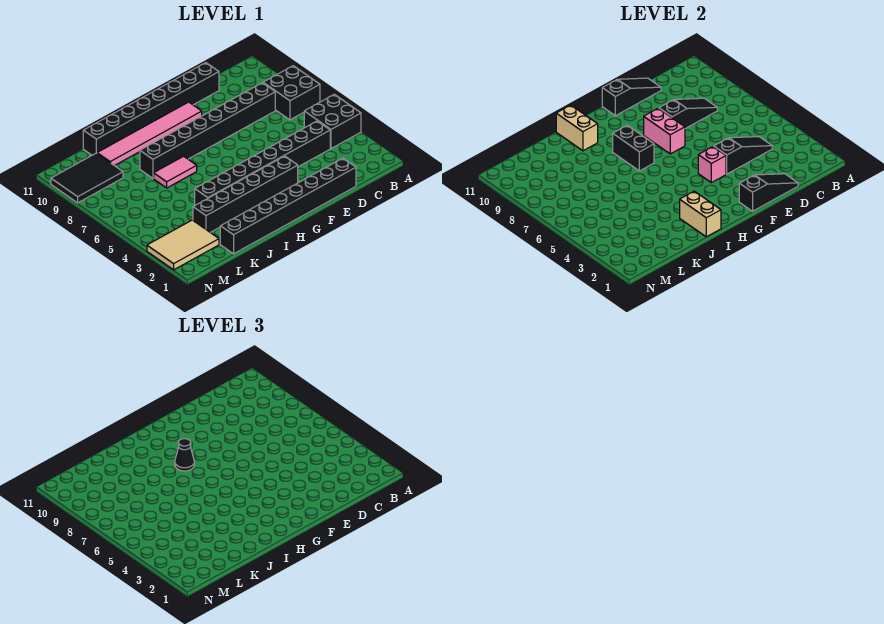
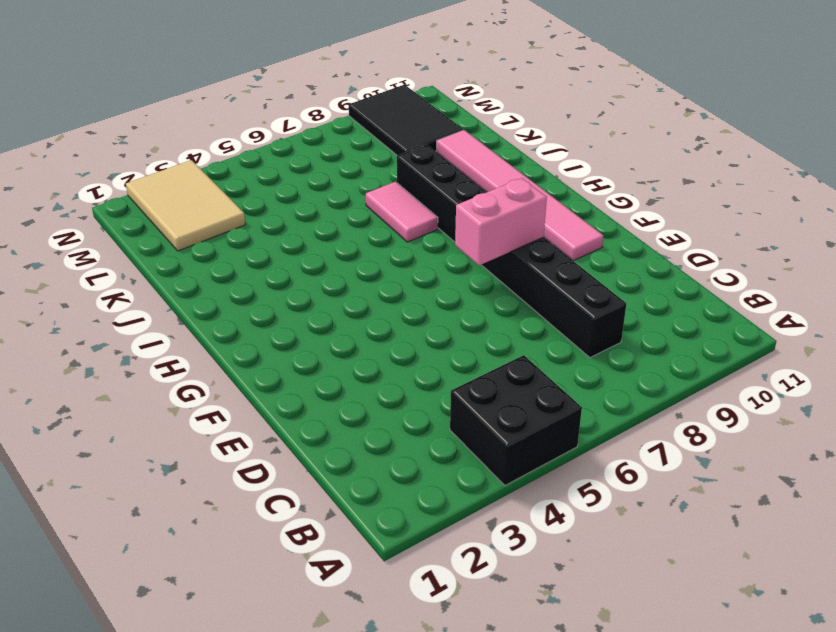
none -> black 2x2 brick [263,66,320,120]
none -> black 1x8 brick [195,121,330,205]
none -> black 1x8 brick [220,158,356,254]

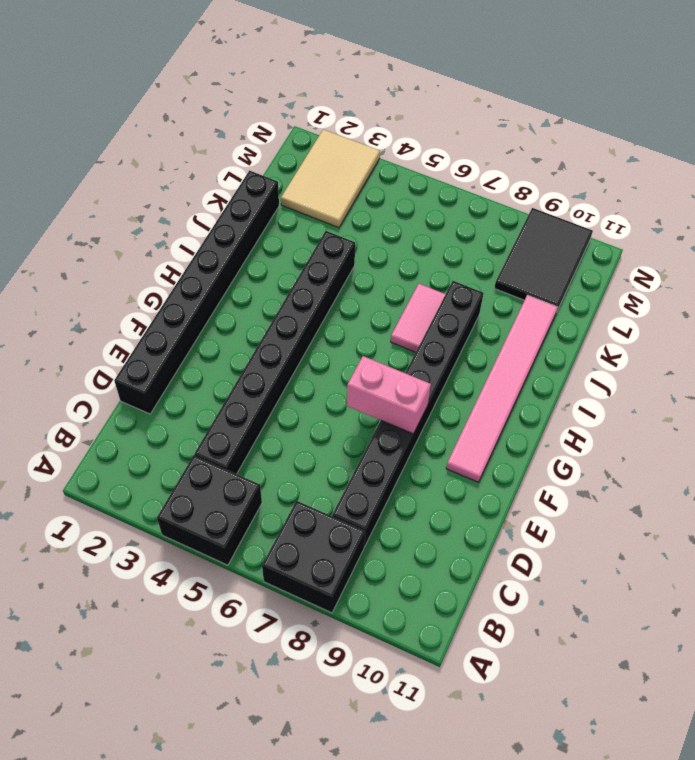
none -> black 1x8 brick [83,63,219,155]
none -> black 1x6 brick [193,156,298,233]
none -> black 1x3 slope [714,137,772,174]

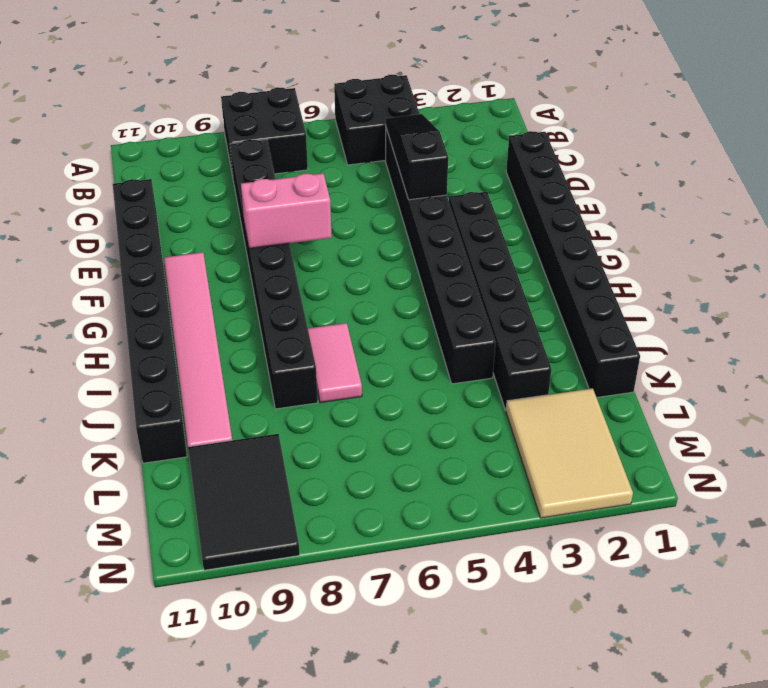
none -> black 1x3 slope [659,98,717,129]
none -> black 1x3 slope [739,174,798,211]
none -> black 1x3 slope [602,78,661,116]

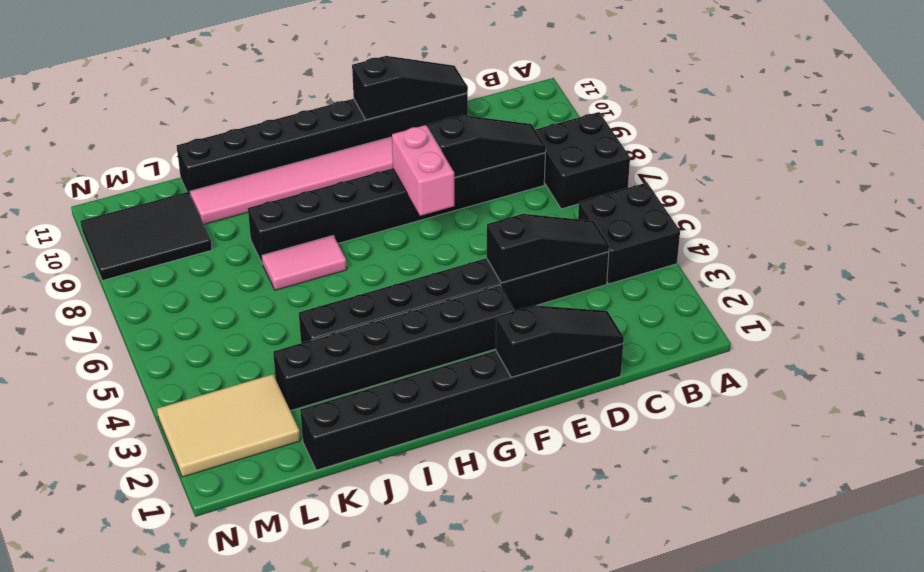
none -> pink 1x1 brick [698,147,726,183]
none -> black 1x2 brick [613,125,654,171]
none -> tan 1x2 brick [680,191,721,237]

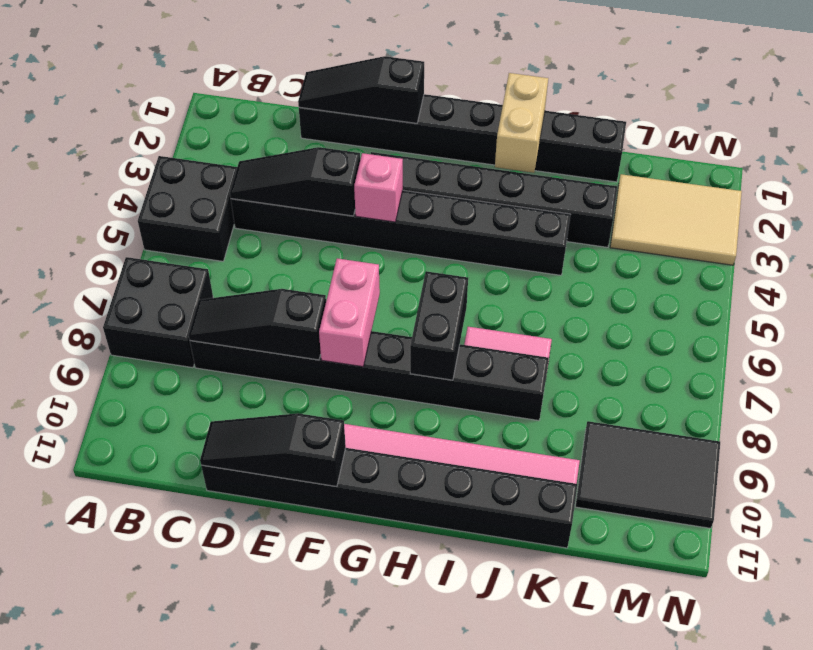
none -> tan 1x2 brick [556,105,598,151]
none -> black 1x1 cone [175,439,194,471]

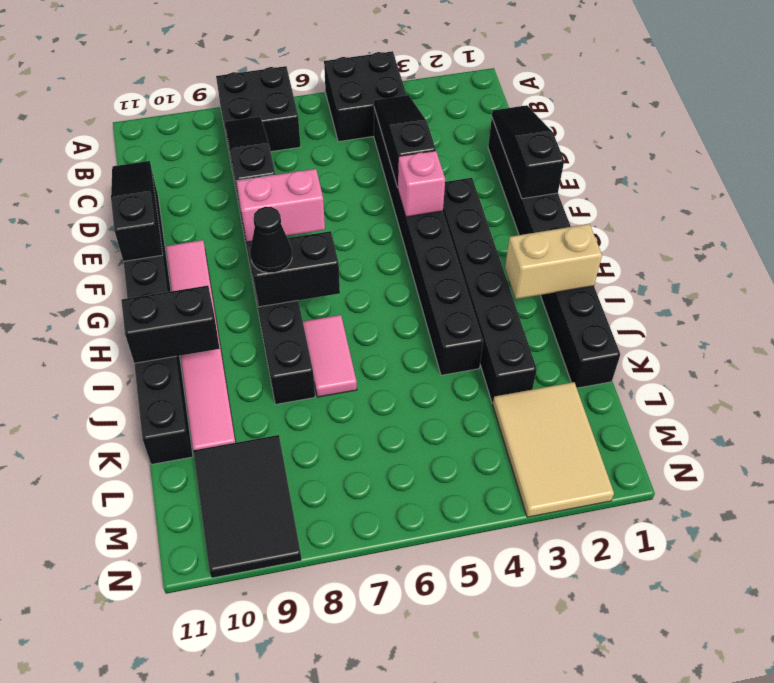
black 1x2 brick [121,286,220,363] -> tan 1x2 brick [556,105,598,151]

